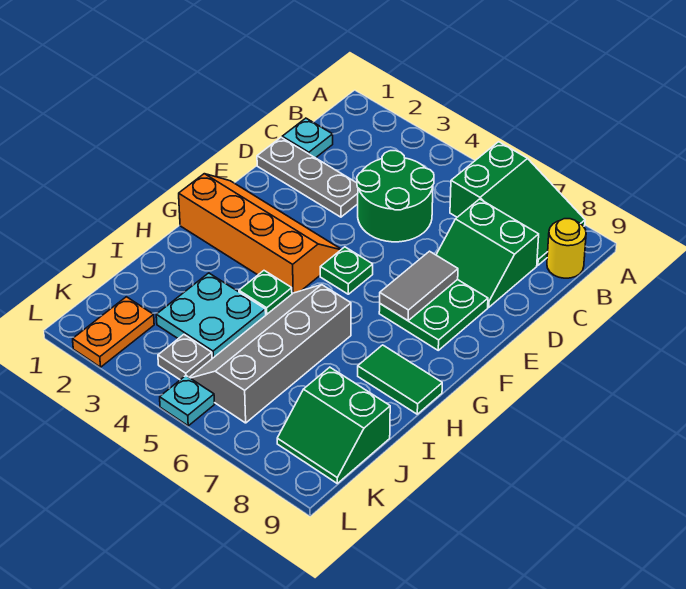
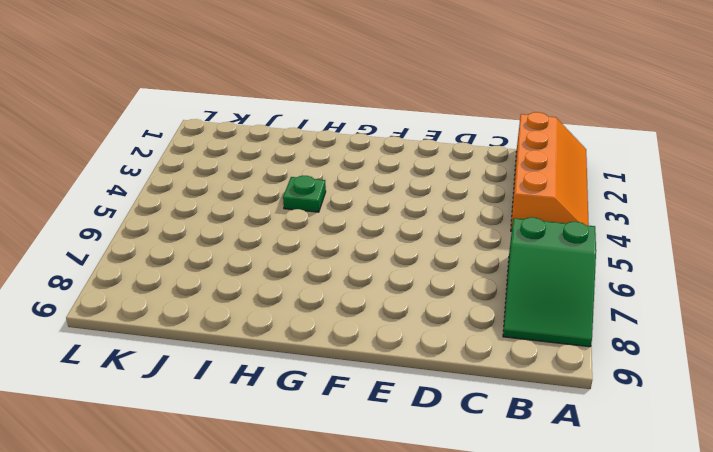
orange 2x4 slope [511,112,589,231] -> orange 2x4 slope moved to [179,174,341,294]
none -> yellow 1x1 round brick [547,219,586,278]
none -> cyan 1x1 plate [282,118,333,158]
none -> green 2x2 round brick [357,151,434,242]

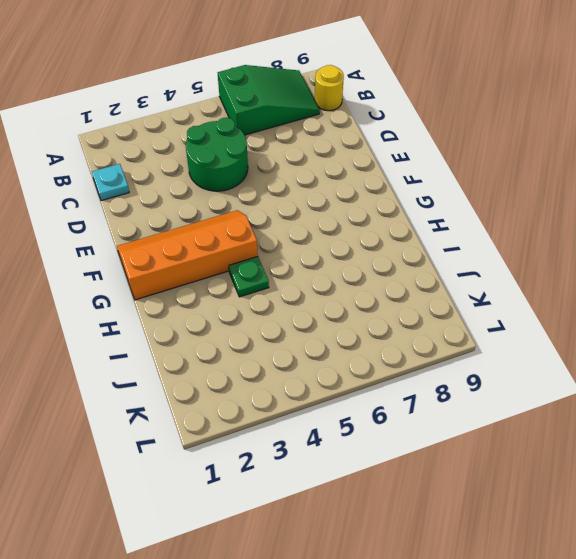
none -> green 2x2 slope [436,199,539,307]
none -> grey 1x3 plate [257,137,358,217]
none -> green 2x2 plate [379,279,488,350]

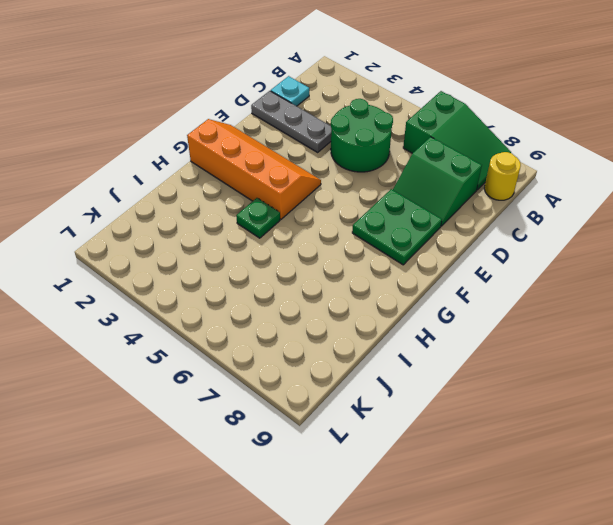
none -> green 1x1 plate [320,247,373,294]
none -> grey 2x4 slope [189,285,351,423]
none -> green 1x2 tile [358,345,442,414]

